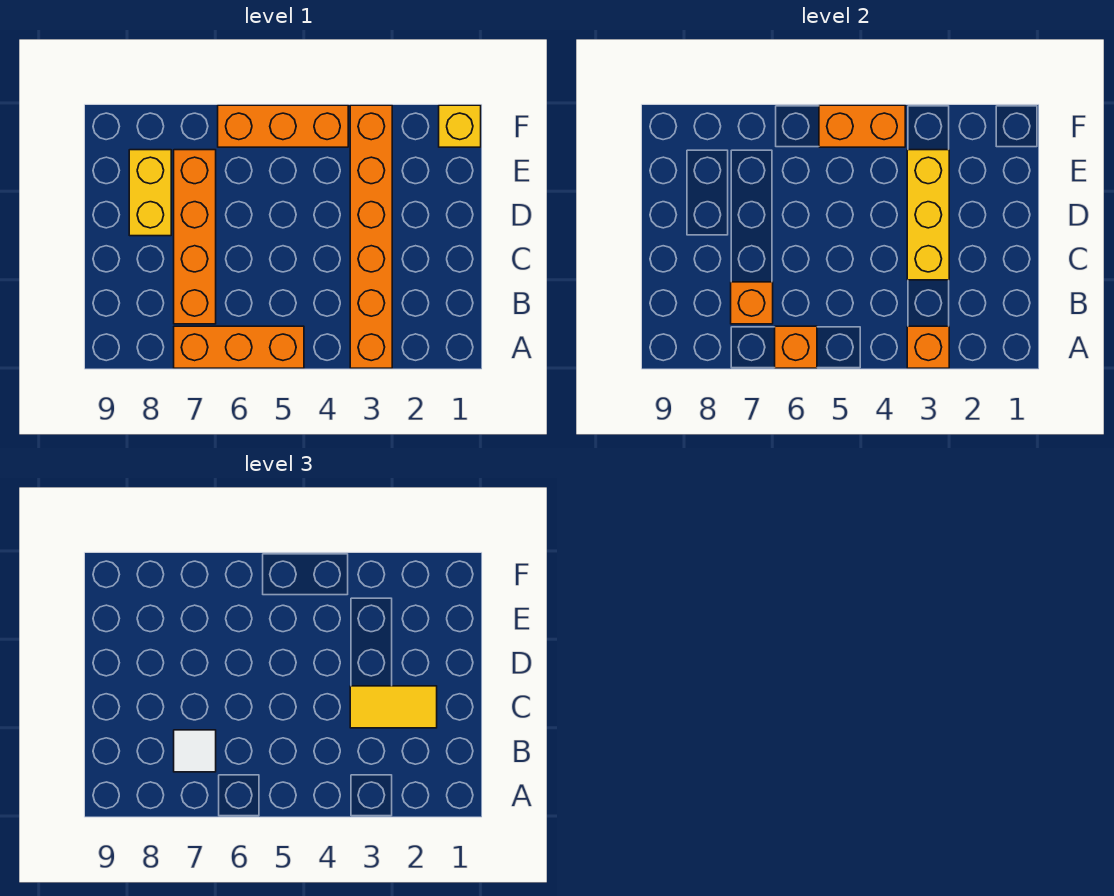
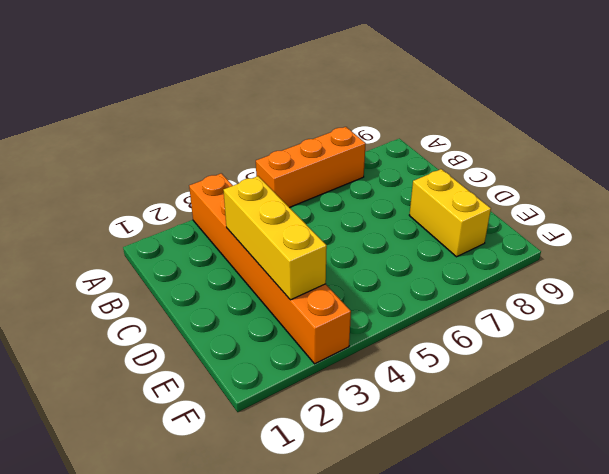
none -> orange 1x4 brick [174,150,216,324]
none -> yellow 1x1 brick [439,105,481,147]
none -> orange 1x3 brick [218,105,348,147]

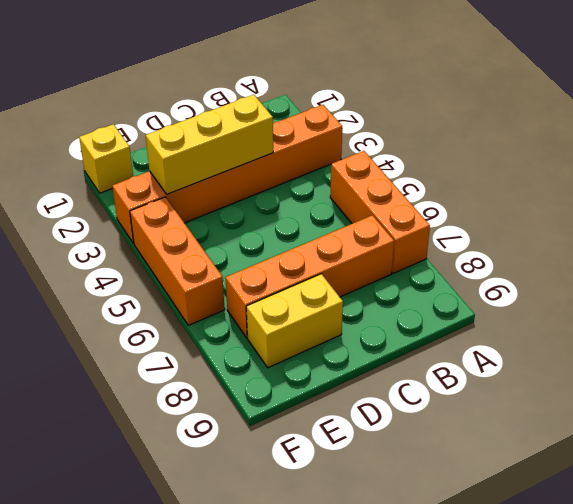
none -> orange 1x1 brick [907,326,949,368]
none -> orange 1x1 brick [775,326,817,368]
none -> orange 1x1 brick [731,282,773,324]

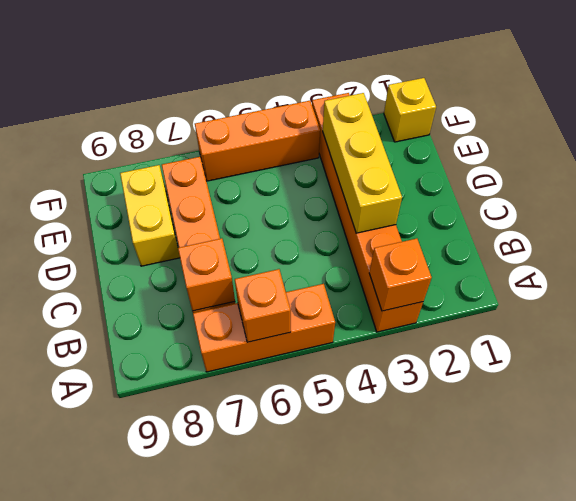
none -> orange 1x2 brick [819,105,905,147]
none -> white 1x1 tile [174,730,216,772]
none -> yellow 1x2 tile [350,686,437,728]

